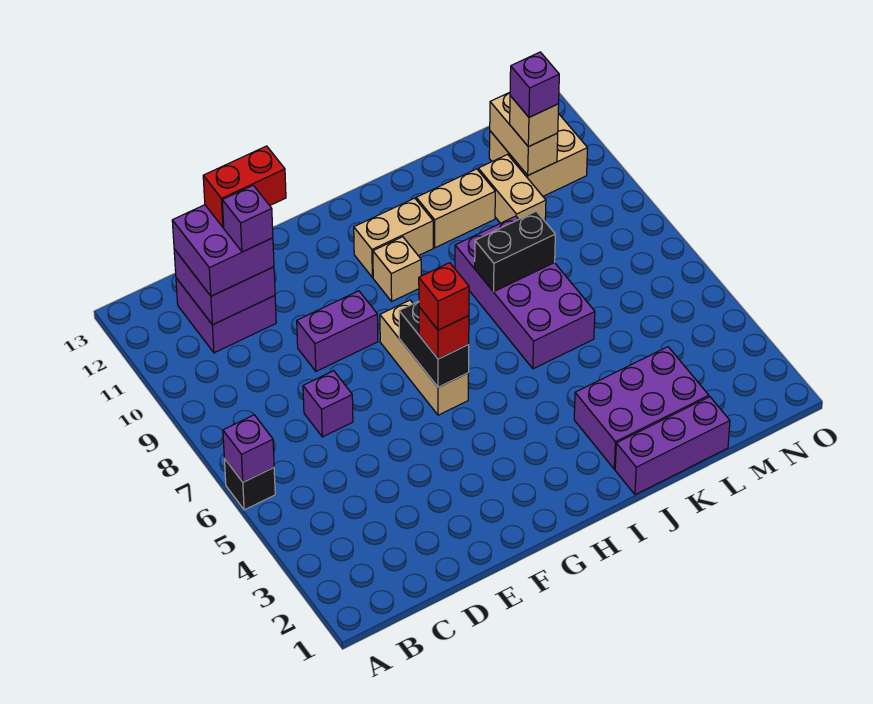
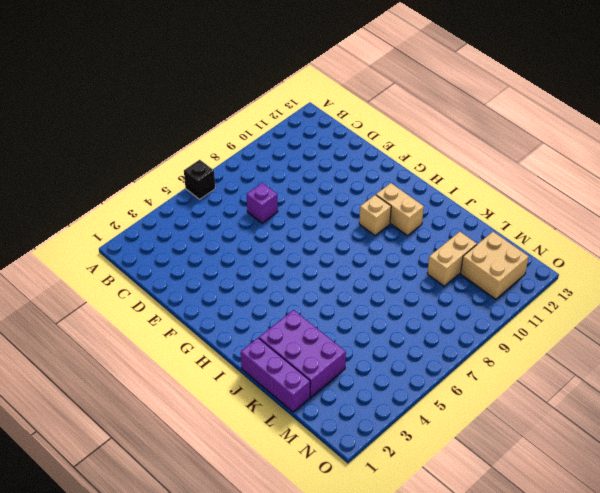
none -> purple 2x2 brick [176,278,276,353]
none -> purple 1x2 brick [297,291,378,371]
none -> tan 1x3 brick [380,300,469,415]

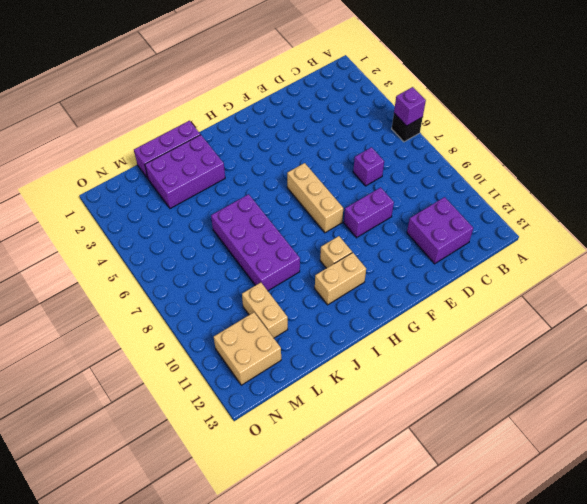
none -> tan 1x2 brick [416,169,495,248]
none -> purple 2x2 brick [174,249,275,325]
none -> black 1x2 brick [399,301,469,387]

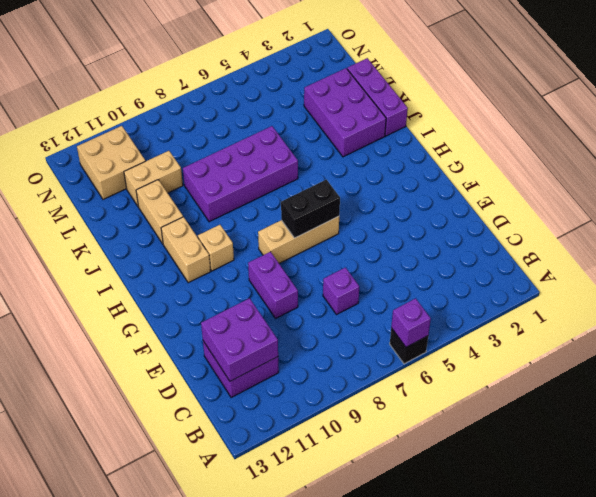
none -> black 1x2 brick [475,211,555,292]
none -> tan 1x2 brick [490,92,558,175]
none -> purple 2x2 brick [172,205,274,296]

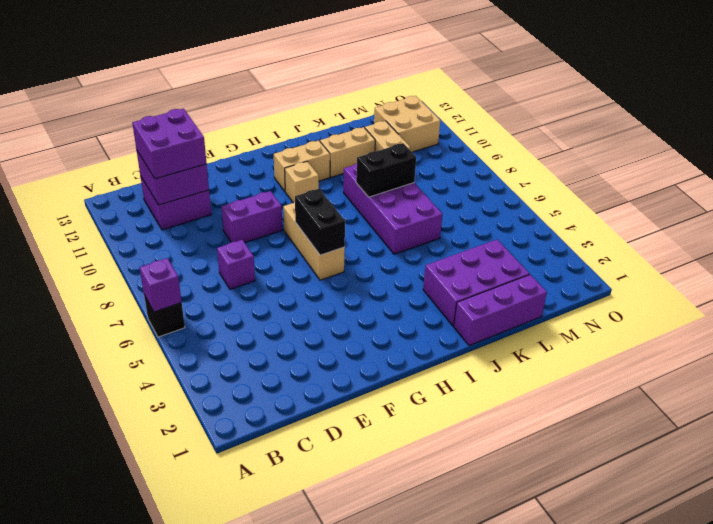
none -> tan 1x2 brick [490,92,558,175]
none -> red 1x1 brick [419,307,469,359]
none -> tan 1x1 brick [510,96,559,147]

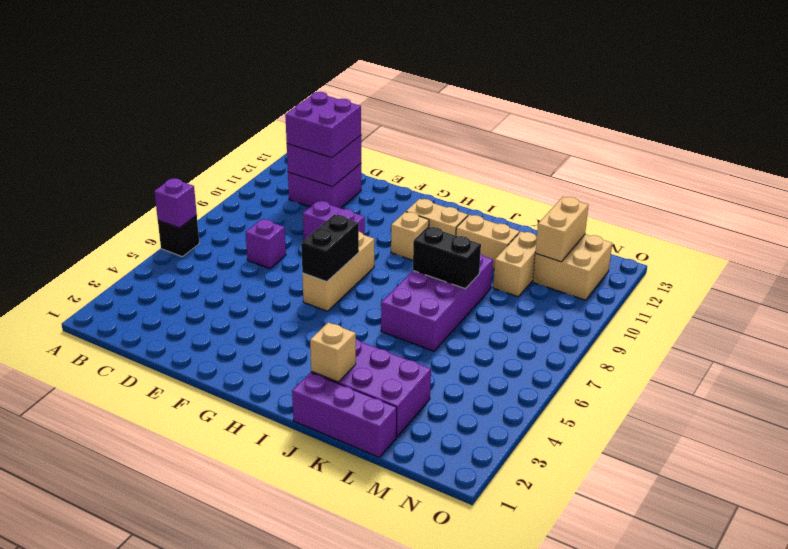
tan 1x1 brick [310,322,356,382] -> tan 1x1 brick moved to [510,96,559,147]
none -> red 1x1 brick [419,307,469,359]
none -> purple 1x1 brick [222,185,273,252]
none -> red 1x2 brick [203,146,286,227]

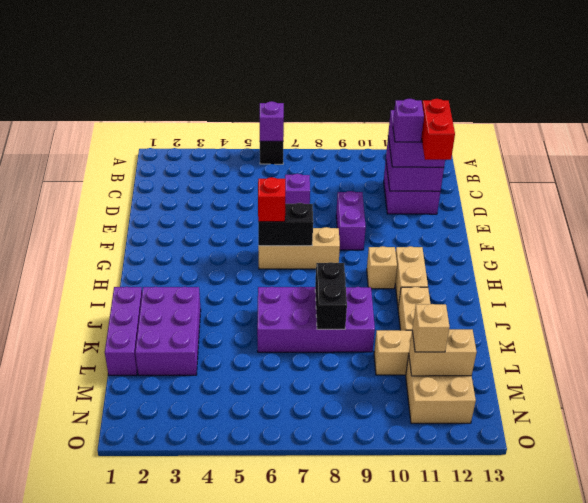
none -> red 1x1 brick [419,263,469,330]
none -> purple 1x1 brick [510,52,559,117]

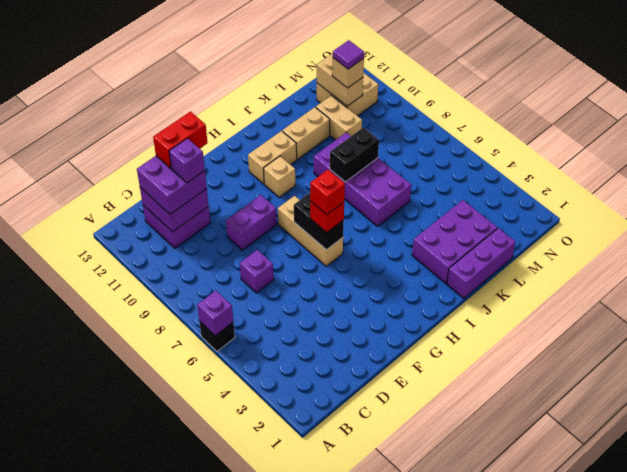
purple 1x1 tile [333,40,364,69] -> purple 1x1 brick [510,52,559,117]

